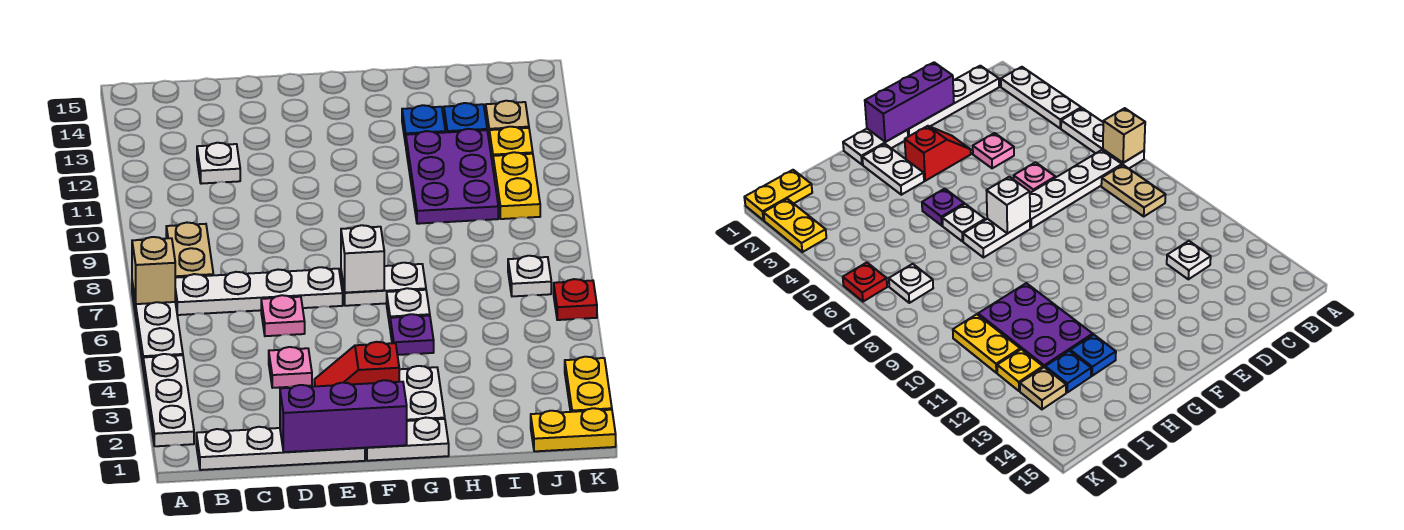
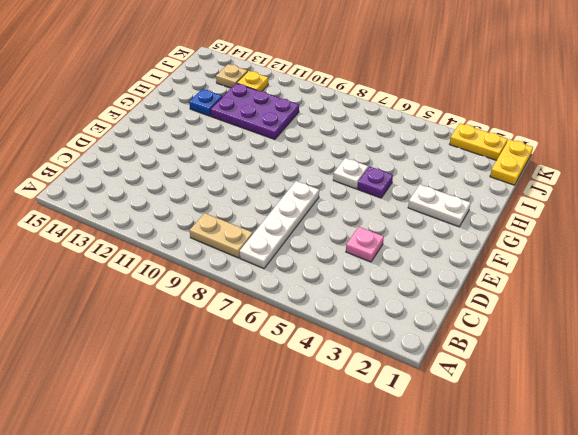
none -> white 1x3 plate [143,354,194,446]
none -> white 1x3 plate [132,283,183,364]
none -> white 1x4 plate [196,427,365,470]

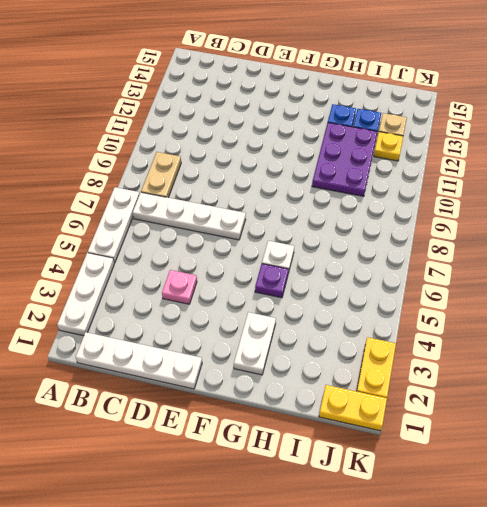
none -> white 1x1 plate [197,143,240,184]
none -> pink 1x1 plate [261,295,305,336]
none -> red 1x2 slope [314,342,399,386]

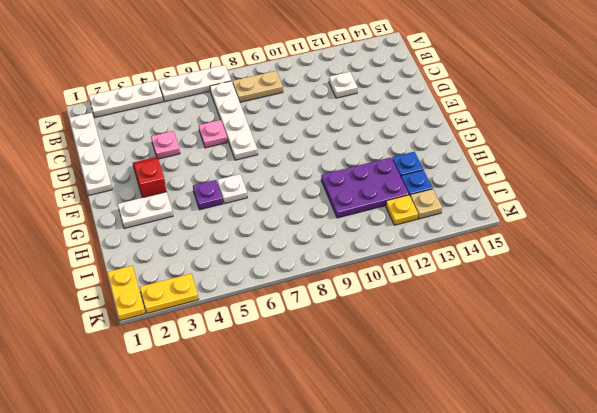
none -> white 1x2 plate [365,418,449,461]
none -> white 1x2 plate [341,263,426,306]
none -> white 1x1 plate [508,256,551,296]

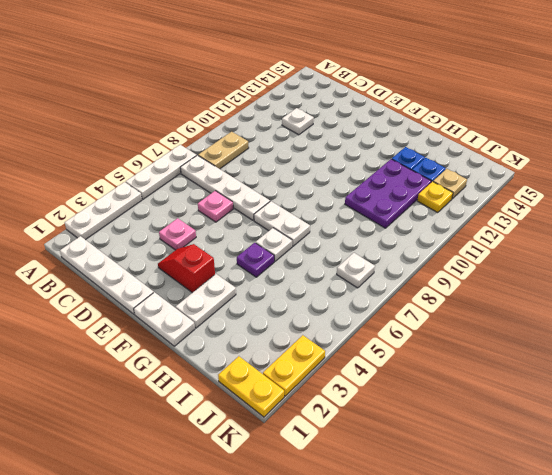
none -> yellow 1x2 plate [493,152,540,219]
none -> red 1x1 plate [554,279,597,320]
none -> tan 1x1 brick [132,237,175,304]

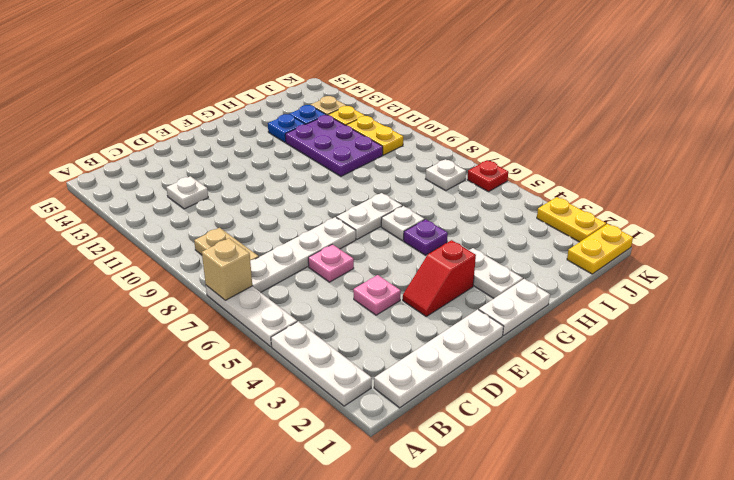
none -> purple 1x3 brick [280,380,407,452]
none -> white 1x1 brick [341,225,384,293]

